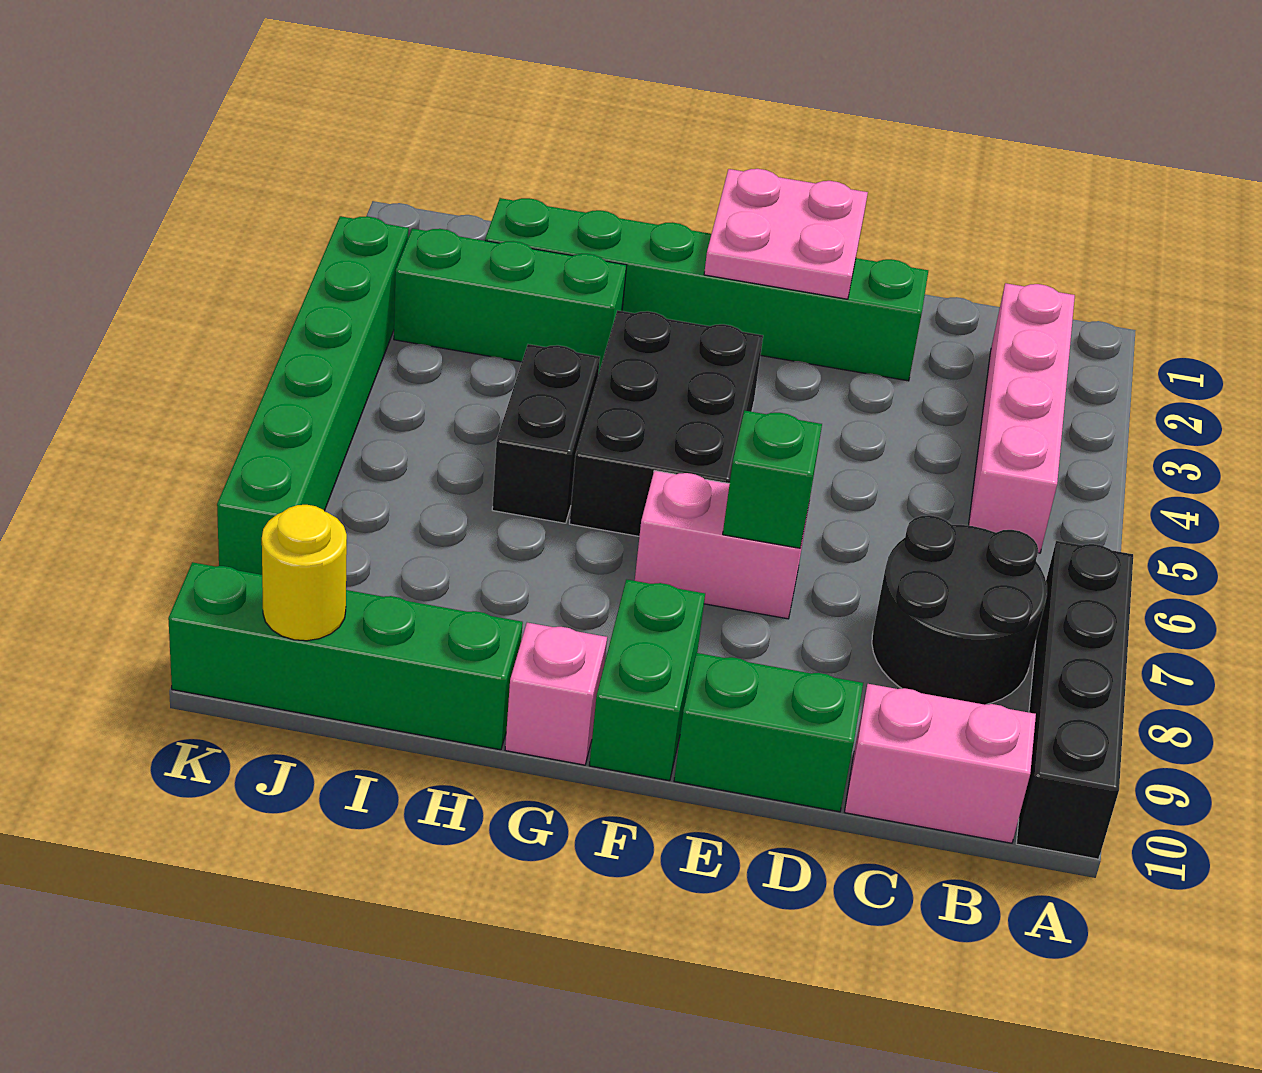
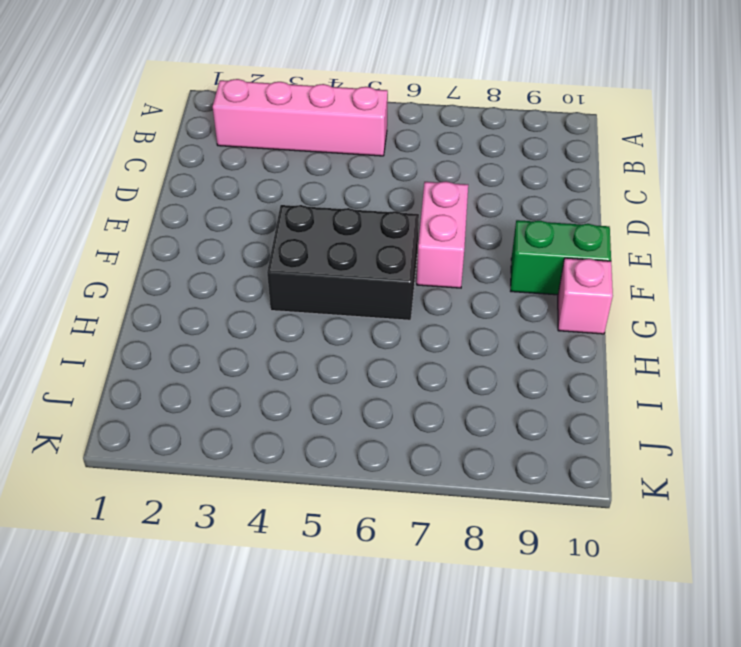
none -> black 1x4 brick [1016,541,1133,859]
none -> black 2x2 round brick [872,515,1047,705]
none -> pink 1x2 brick [845,684,1036,843]

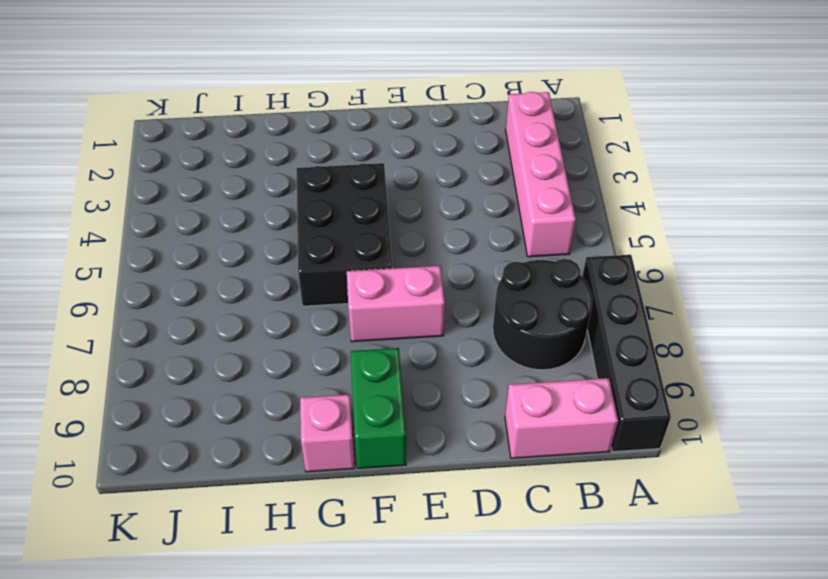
none -> green 1x6 brick [485,198,928,381]
none -> green 1x2 brick [674,653,863,812]
none -> green 1x3 brick [394,228,627,374]

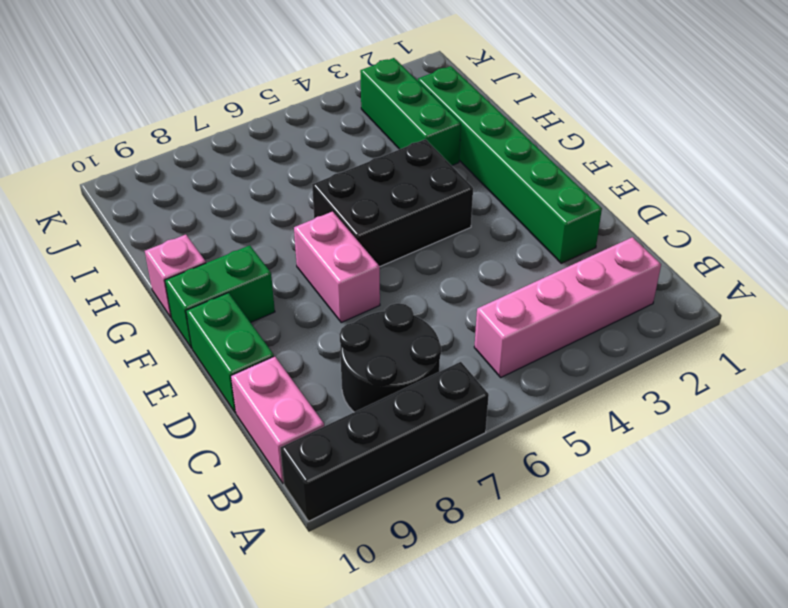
none -> black 1x2 brick [492,344,600,523]
none -> green 1x4 brick [168,562,523,750]
none -> green 1x6 brick [217,216,409,575]

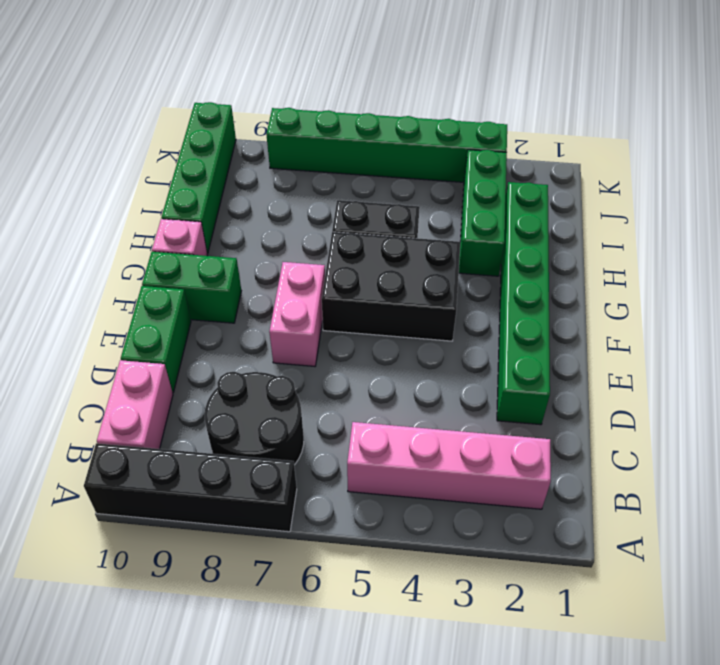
none -> pink 2x2 plate [704,169,868,299]
none -> green 1x1 brick [723,410,822,548]
none -> yellow 1x1 round brick [262,505,347,641]

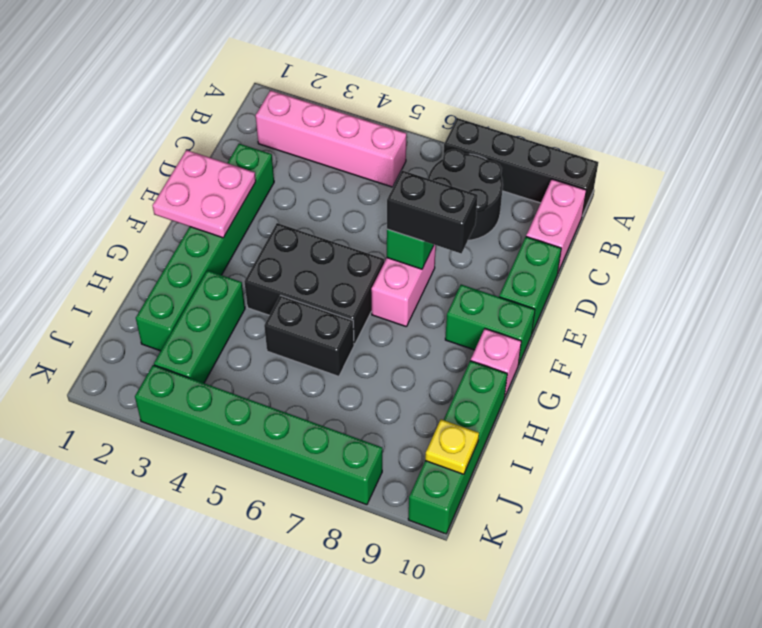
black 1x2 brick [387,170,478,253] -> none
yellow 1x1 plate [425,419,479,474] -> yellow 1x1 round brick [262,505,347,641]

